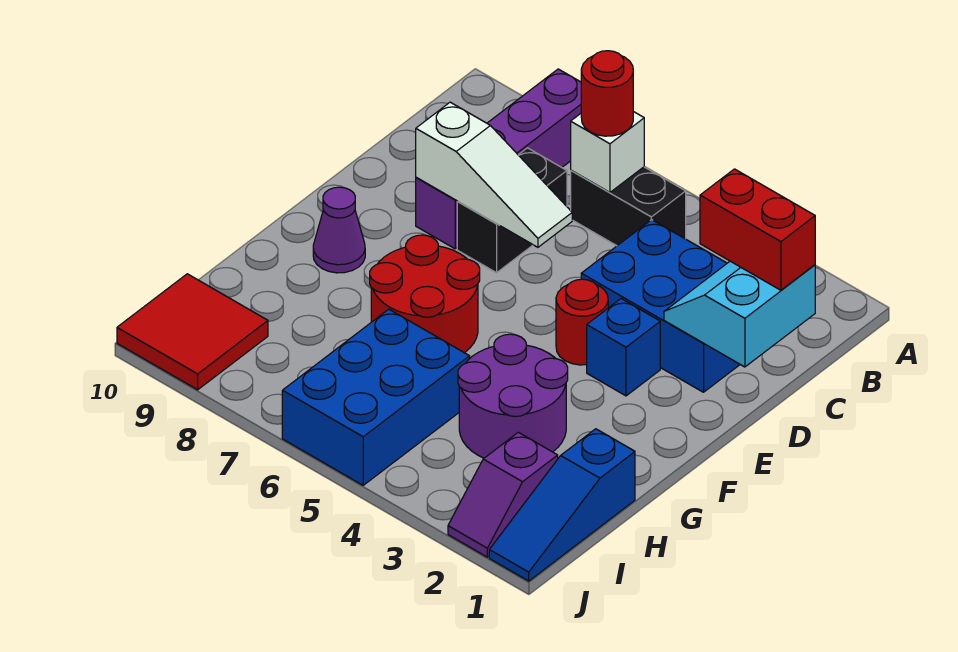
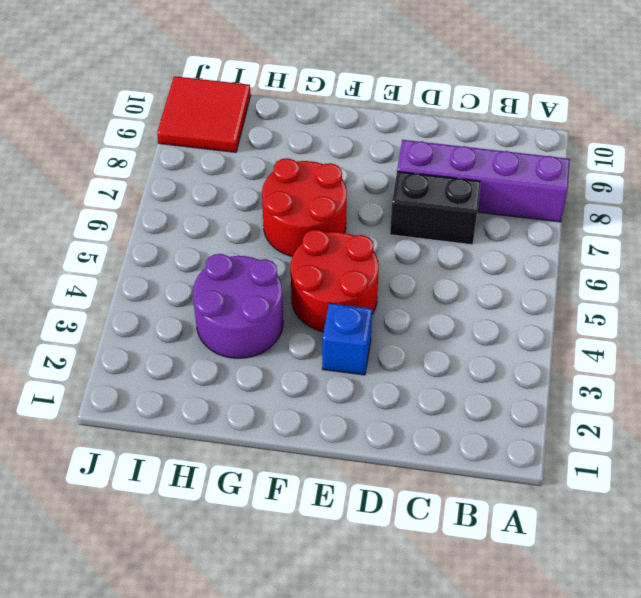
red 2x2 round brick [291,230,379,332] -> red 1x1 round brick [556,279,608,365]
none -> black 1x2 brick [571,167,686,246]
none -> blue 2x3 brick [581,220,740,392]
none -> purple 1x1 cone [313,187,365,273]

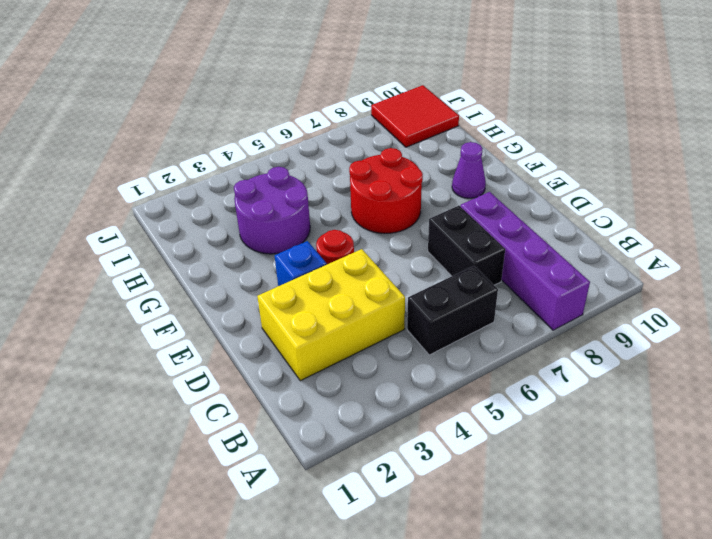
yellow 2x3 brick [257,249,405,381] -> blue 2x3 brick [581,220,740,392]
none -> blue 1x3 slope [489,429,635,581]
none -> blue 2x3 brick [282,309,470,485]
none -> purple 1x2 slope [448,432,558,557]

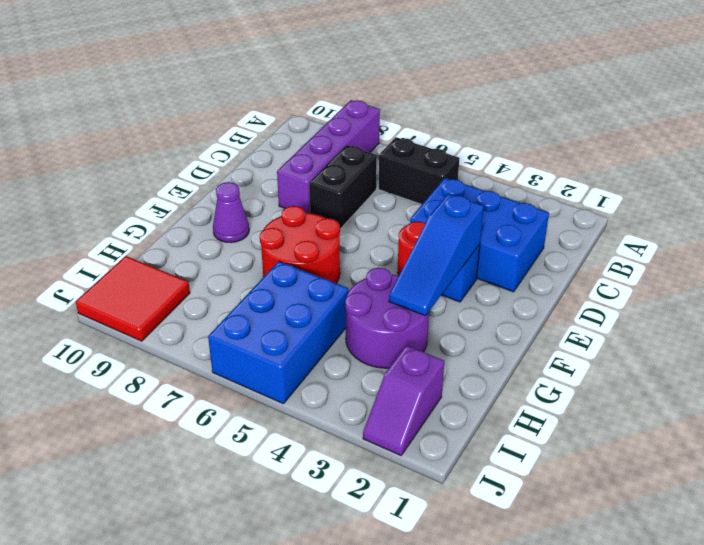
blue 1x3 slope [389,194,484,316] -> blue 1x3 slope moved to [489,429,635,581]
none -> white 1x1 brick [571,112,644,192]
none -> cyan 2x2 slope [664,261,815,367]
none -> white 1x3 slope [416,102,572,247]

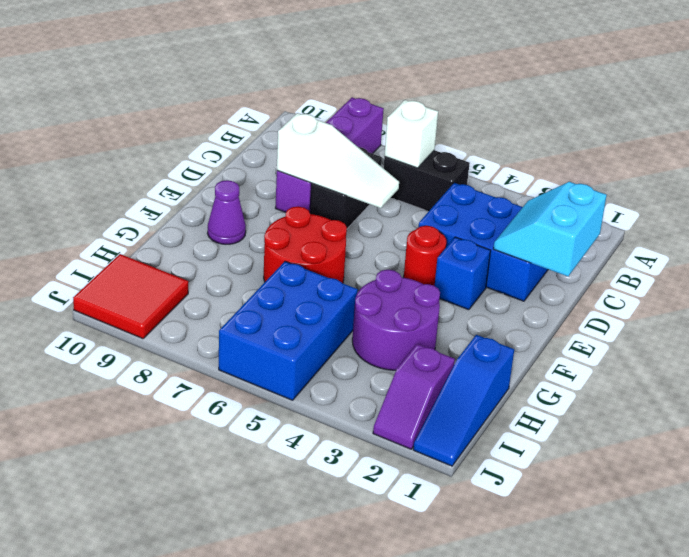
none -> red 1x1 round brick [581,51,633,136]
none -> red 1x2 brick [700,169,815,290]

